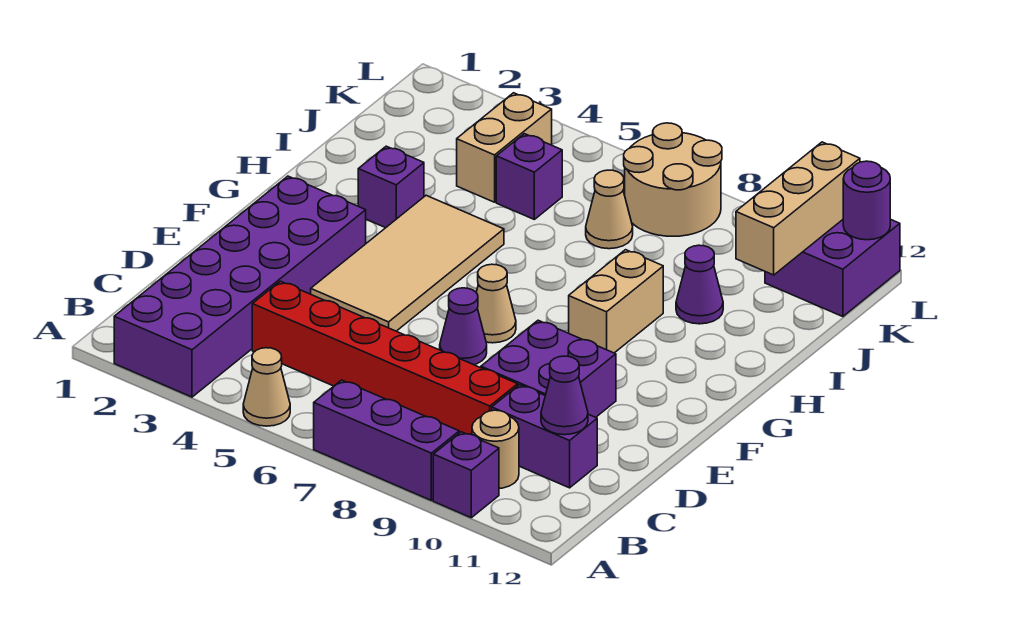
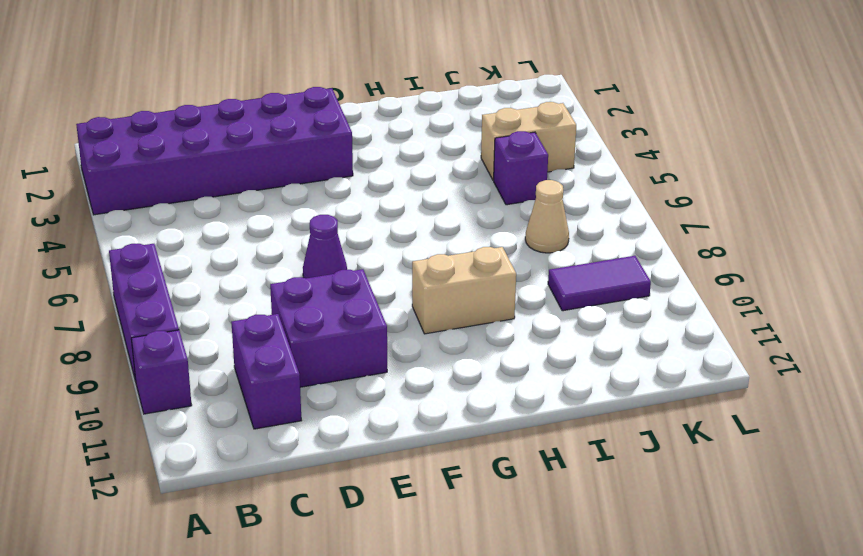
purple 1x2 tile [548,256,651,311] -> none
none -> tan 1x1 cone [243,348,290,426]
none -> tan 1x1 round brick [472,410,519,488]
none -> red 1x6 brick [252,281,518,435]

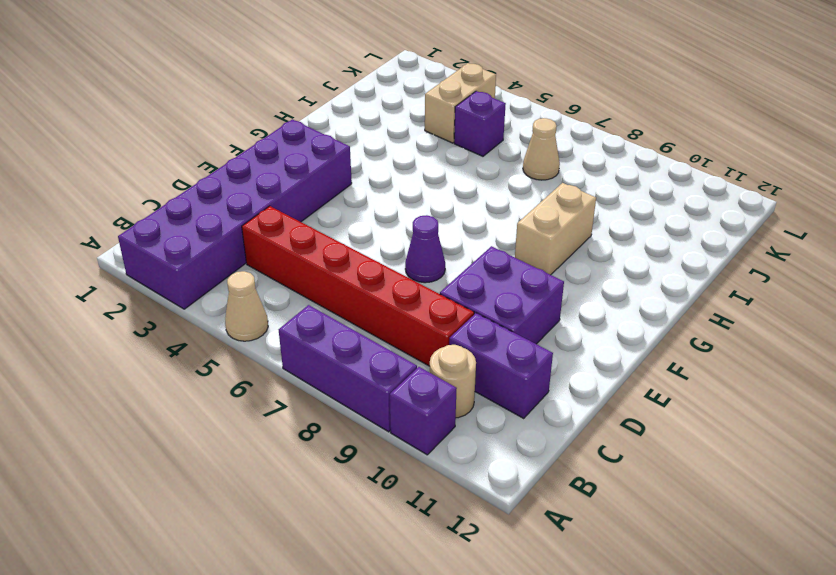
none -> tan 2x4 tile [311,195,504,331]
none -> tan 1x1 cone [476,264,516,343]
none -> purple 1x1 brick [358,146,424,228]

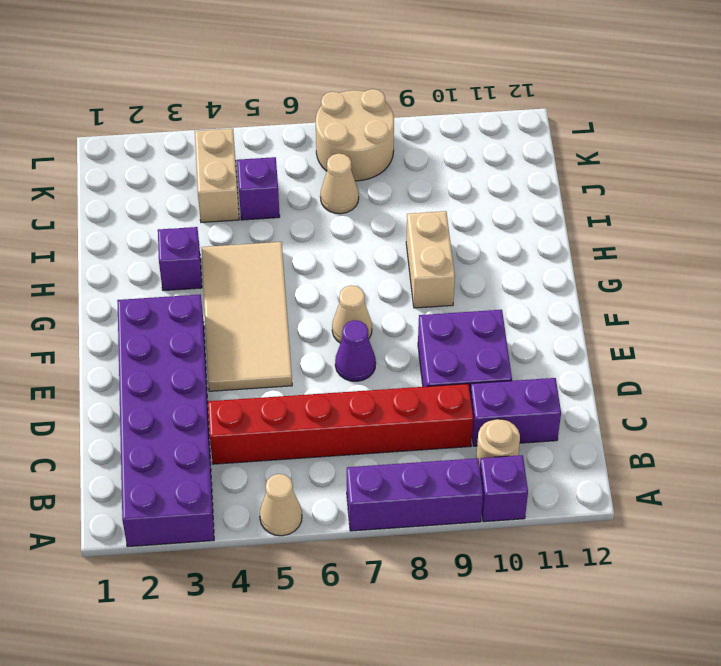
none -> purple 1x1 cone [676,245,723,324]
none -> purple 2x2 brick [765,219,900,317]
none -> purple 1x1 cone [541,356,588,435]

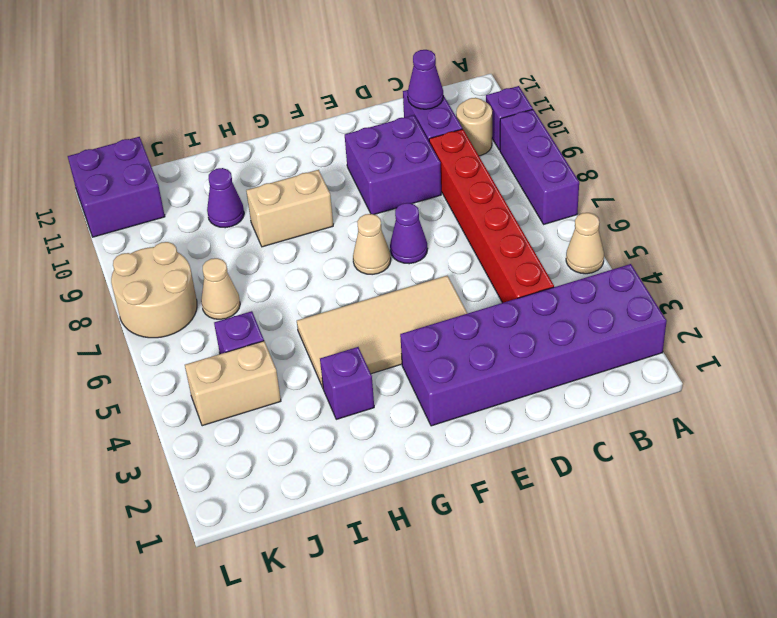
none -> tan 1x3 brick [736,142,860,275]
none -> purple 1x1 round brick [843,161,890,240]

